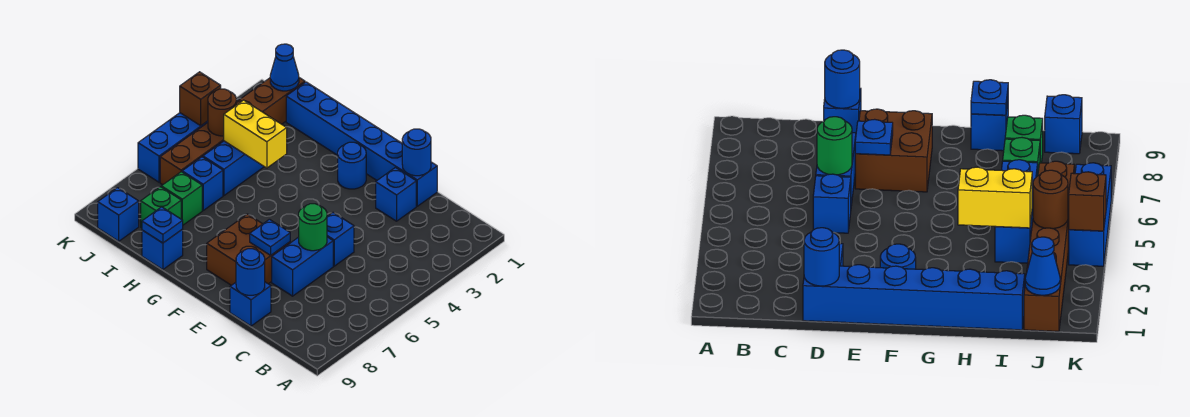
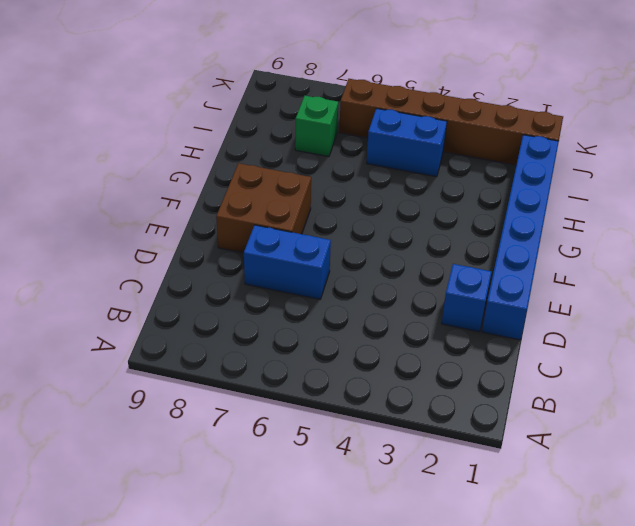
none -> blue 1x1 brick [327,213,354,266]
none -> blue 1x1 brick [230,282,271,326]
none -> blue 1x1 round brick [338,142,366,189]

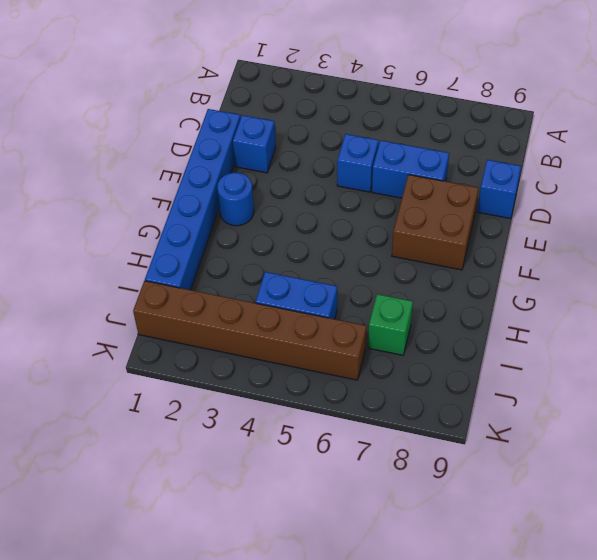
none -> blue 1x1 brick [142,229,183,270]
none -> blue 1x1 brick [182,157,223,210]
none -> green 1x1 brick [141,187,181,228]

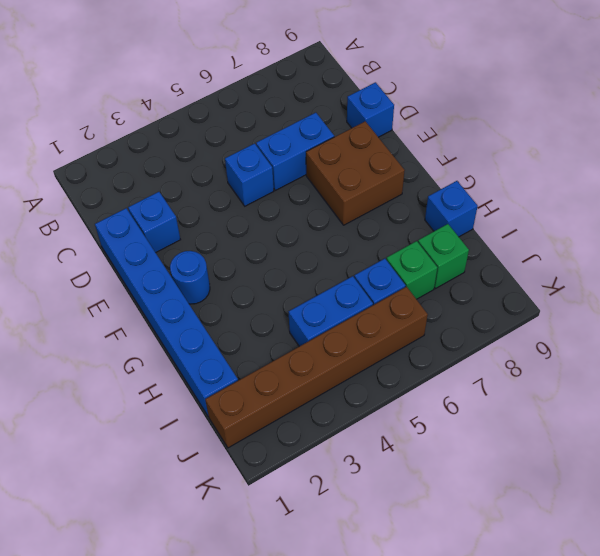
none -> blue 1x1 brick [98,188,139,241]
none -> blue 1x3 brick [138,113,208,182]
none -> blue 1x1 round brick [402,129,431,176]

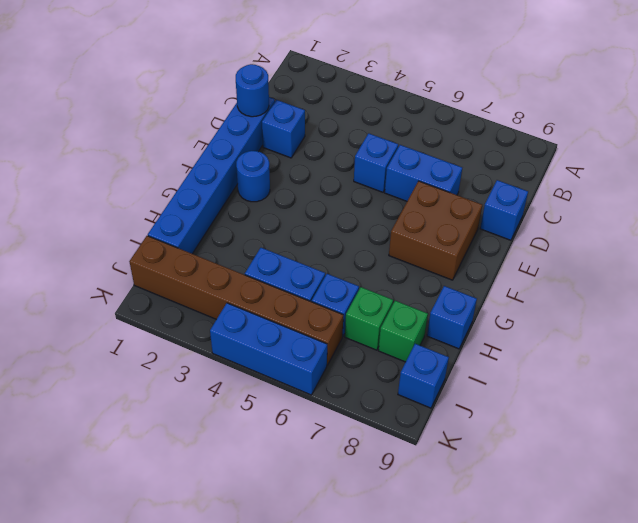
none -> green 1x1 round brick [299,204,327,251]
none -> blue 1x1 round brick [236,249,265,295]
none -> blue 1x1 plate [250,219,290,255]

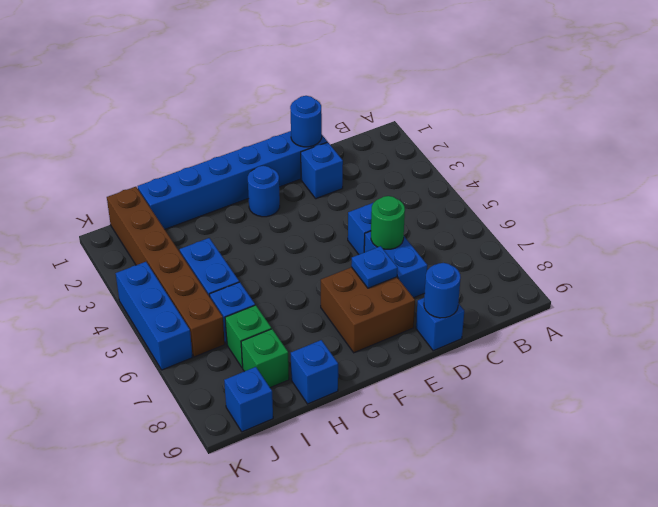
none -> yellow 1x2 brick [224,100,287,168]
none -> blue 1x1 plate [142,207,183,243]
none -> blue 1x1 cone [270,44,299,91]

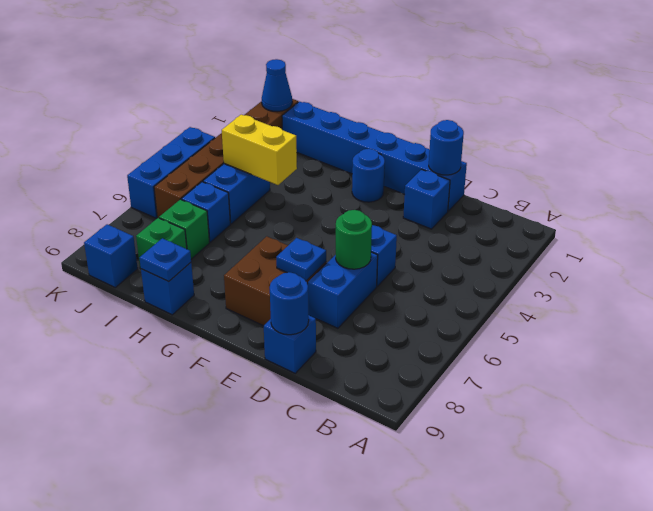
none -> brown 1x1 round brick [208,89,236,136]
none -> brown 1x1 brick [180,72,221,126]

